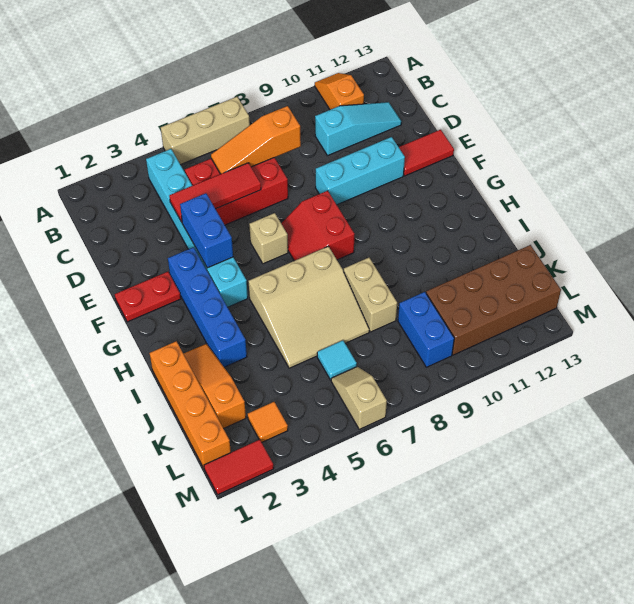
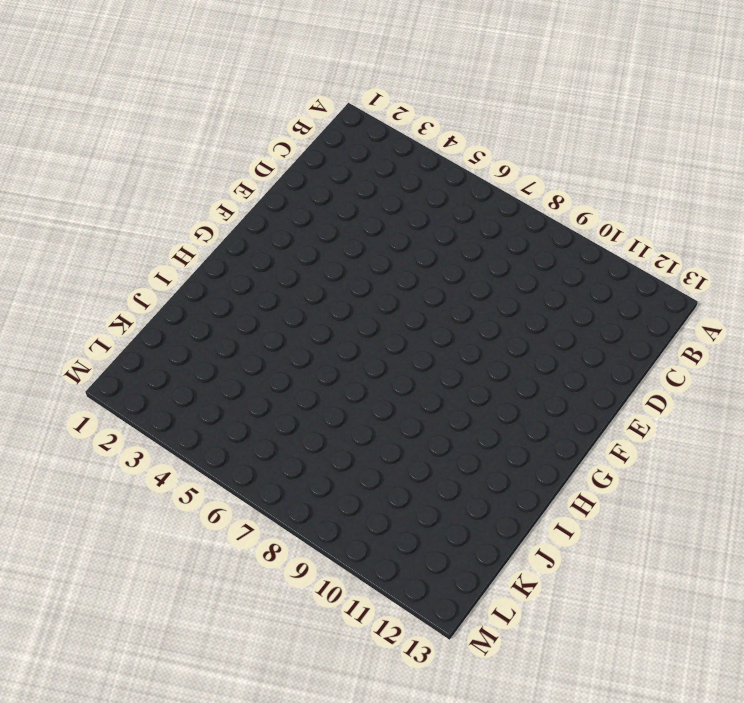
none -> tan 1x3 brick [161,97,250,165]
none -> orange 1x2 slope [315,73,364,110]
none -> cyan 1x6 brick [146,149,248,307]

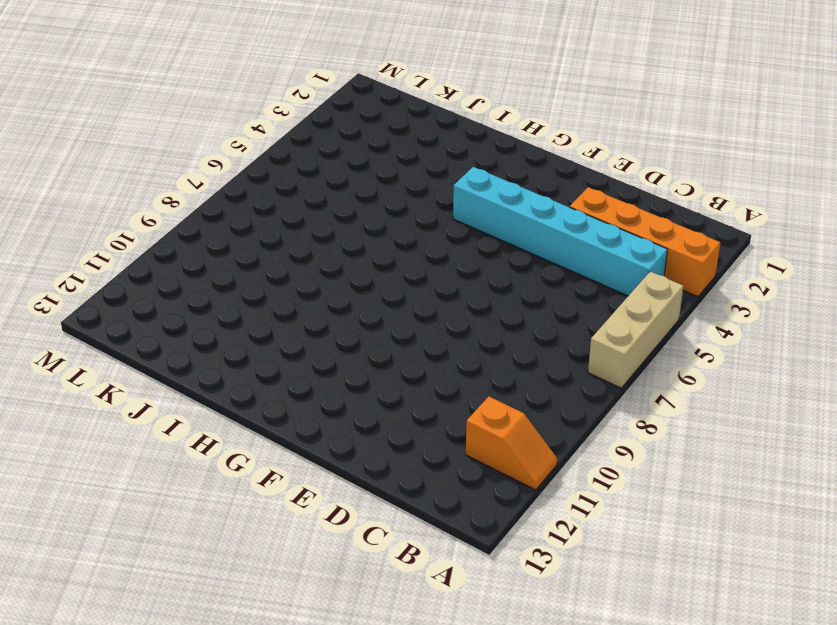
orange 1x4 brick [570,187,720,296] -> orange 1x4 brick moved to [150,341,231,468]
none -> red 2x3 brick [185,158,288,225]
none -> cyan 1x3 slope [315,102,401,156]
none -> cyan 1x3 brick [316,137,405,205]

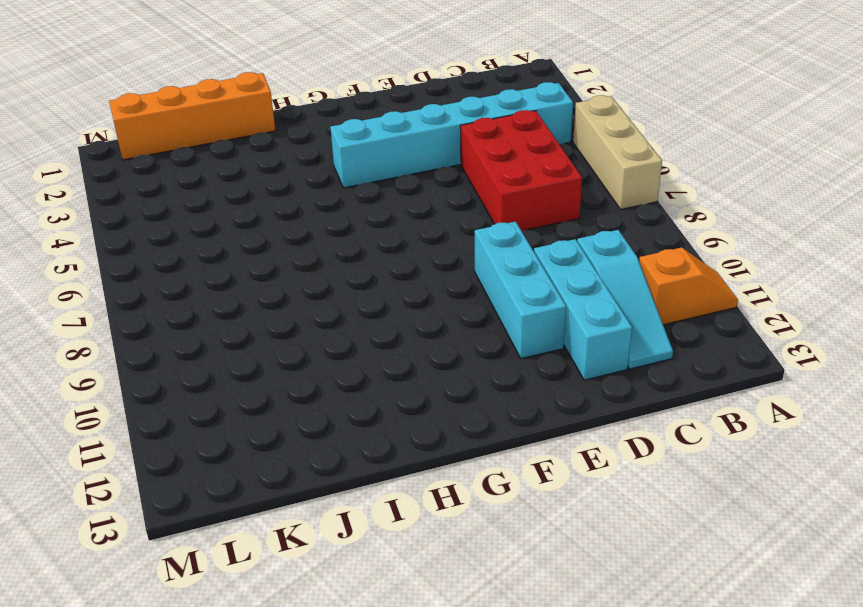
cyan 1x3 brick [534,239,632,380] -> none
none -> red 1x2 tile [399,130,454,176]
none -> red 1x2 plate [115,272,181,322]
none -> blue 1x4 brick [168,247,247,367]

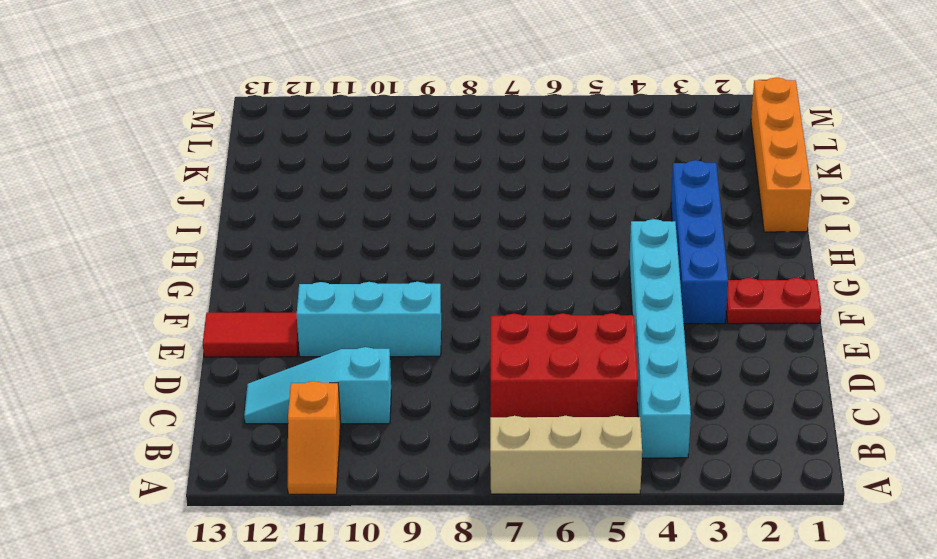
none -> tan 1x1 brick [249,213,288,264]
none -> red 2x2 slope [281,191,355,261]
none -> tan 3x3 slope [249,246,369,368]

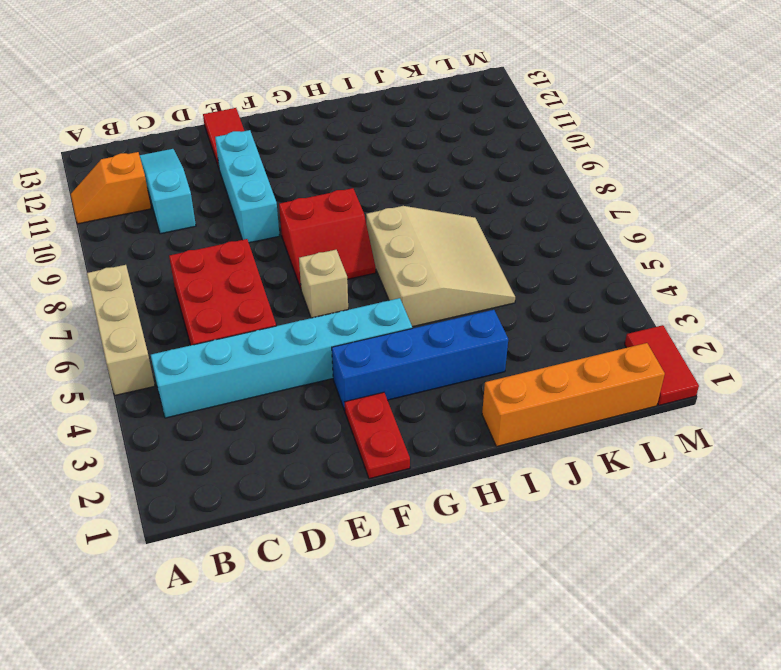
none -> orange 1x3 slope [184,344,246,428]
none -> tan 1x2 brick [344,258,397,332]
none -> cyan 1x1 tile [317,340,357,380]

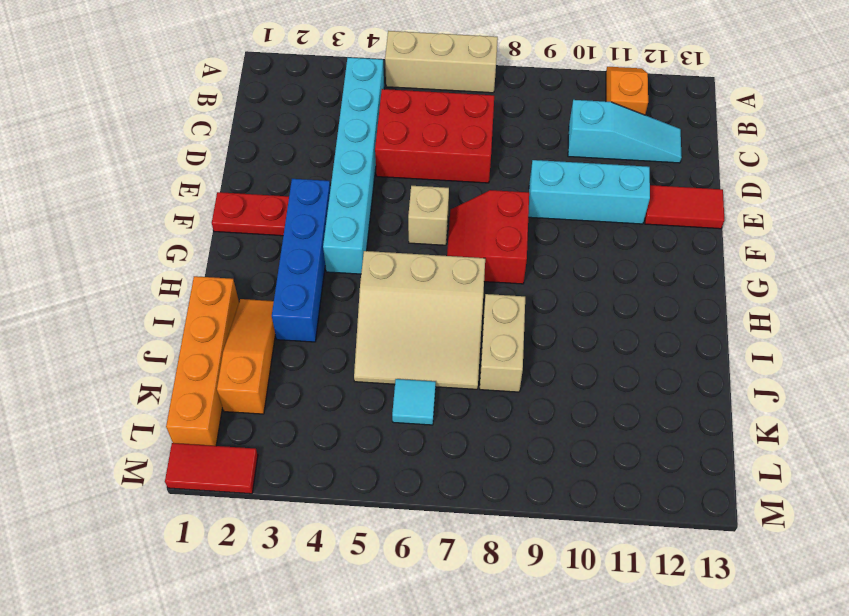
none -> blue 1x2 brick [398,292,454,367]
none -> brown 2x4 brick [426,245,561,355]
none -> orange 1x1 tile [248,402,288,442]

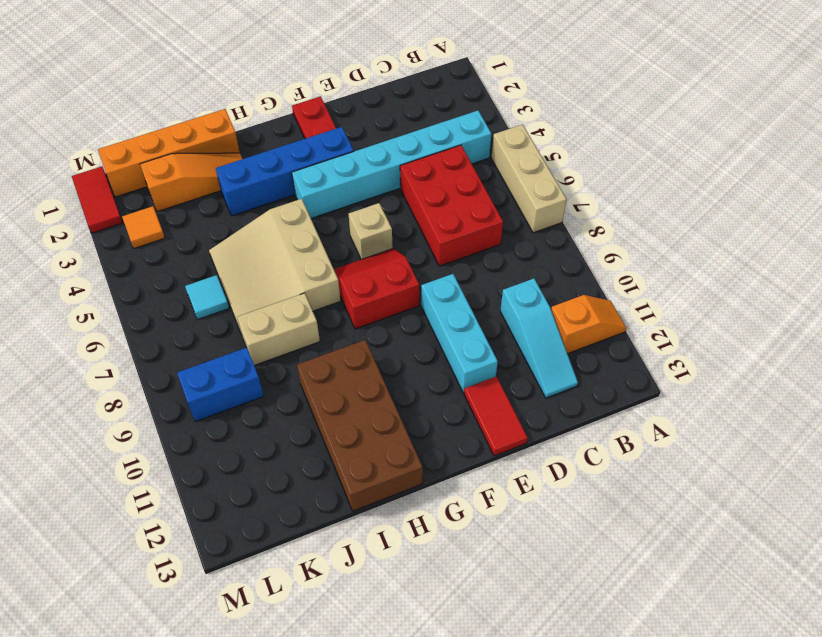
brown 2x4 brick [297,340,423,511] -> brown 2x4 brick moved to [426,245,561,355]
none -> tan 1x2 slope [331,367,387,429]
none -> orange 1x3 slope [211,106,301,174]
none -> red 1x3 tile [169,163,261,222]

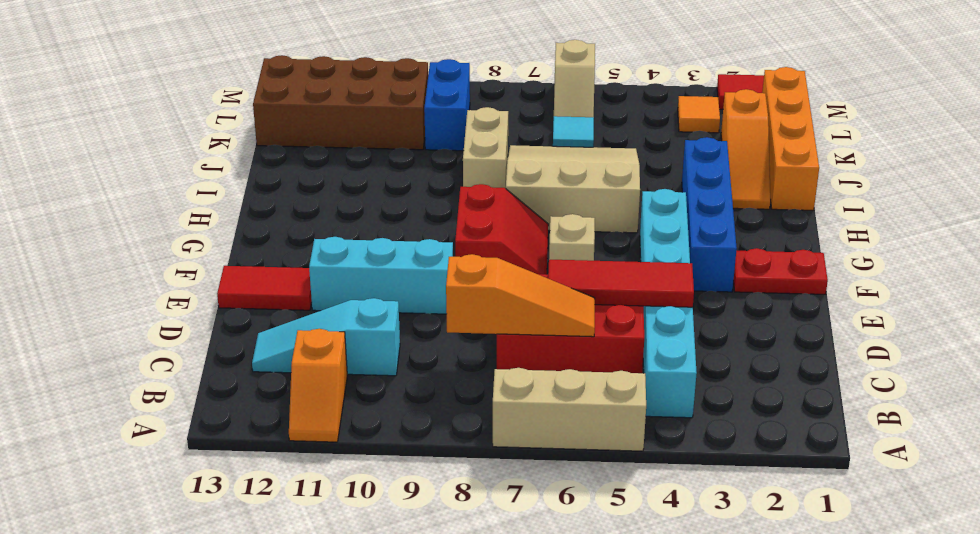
none -> blue 1x2 brick [180,193,233,268]

